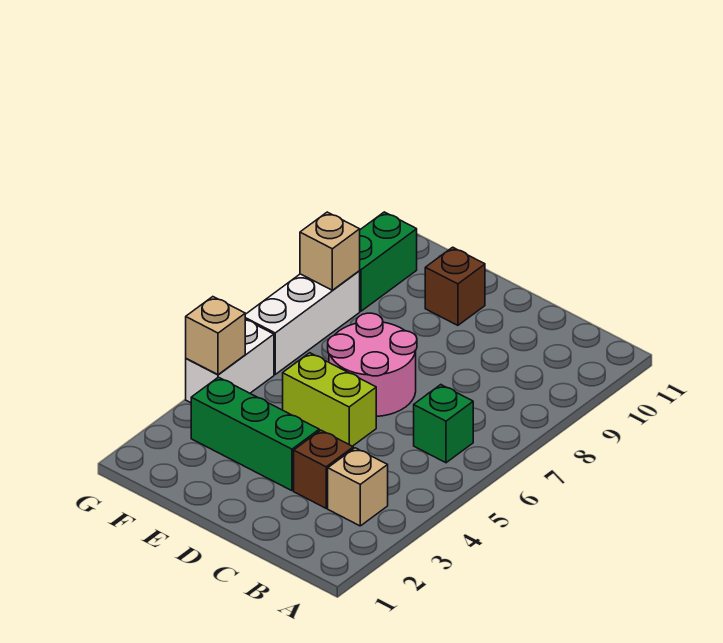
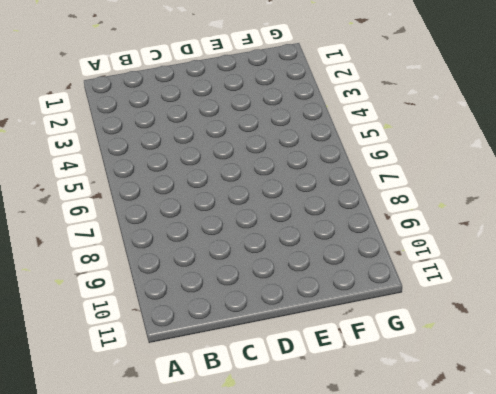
none -> tan 1x1 brick [328,448,388,526]
none -> green 1x1 brick [414,385,473,463]
none -> brown 1x1 brick [294,430,353,508]

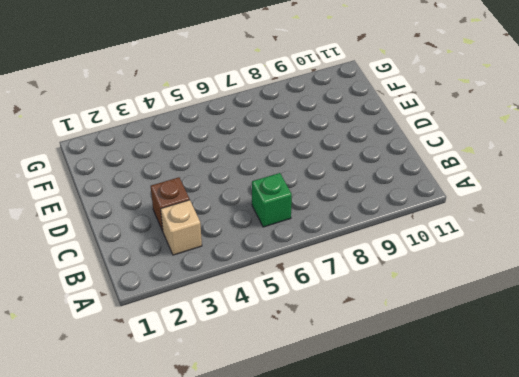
none -> green 1x3 brick [191,377,319,491]
none -> lime 1x2 brick [283,353,376,446]
none -> pink 2x2 round brick [328,313,417,417]

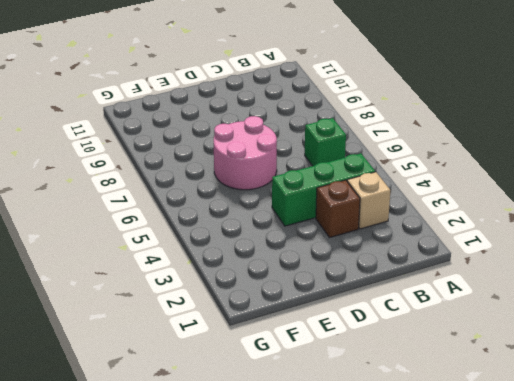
green 1x3 brick [272,153,375,226] -> green 1x3 brick moved to [191,377,319,491]
none -> lime 1x2 brick [283,353,376,446]
none -> brown 1x1 brick [425,247,485,325]
none -> white 1x2 brick [186,319,274,403]

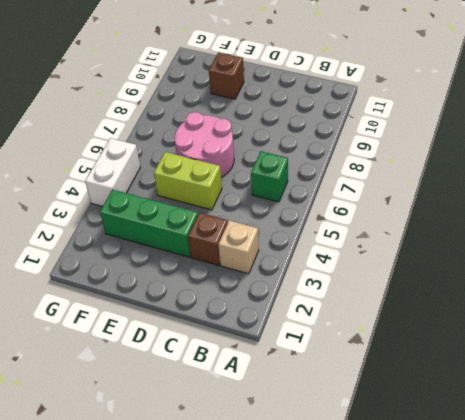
none -> white 1x3 brick [245,271,360,374]
none -> green 1x2 brick [360,212,417,311]
none -> tan 1x1 brick [186,297,245,375]

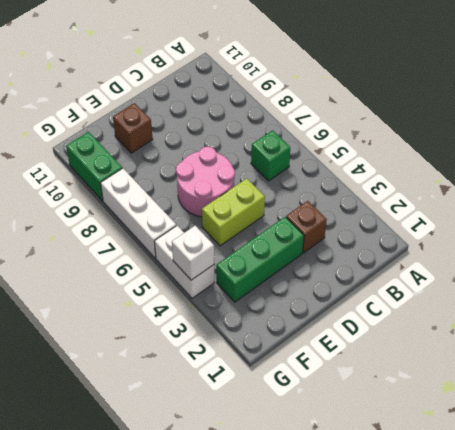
white 1x1 brick [172,226,214,280] -> tan 1x1 brick [186,297,245,375]
none -> tan 1x1 brick [328,448,388,526]
none -> tan 1x1 brick [300,212,360,290]

